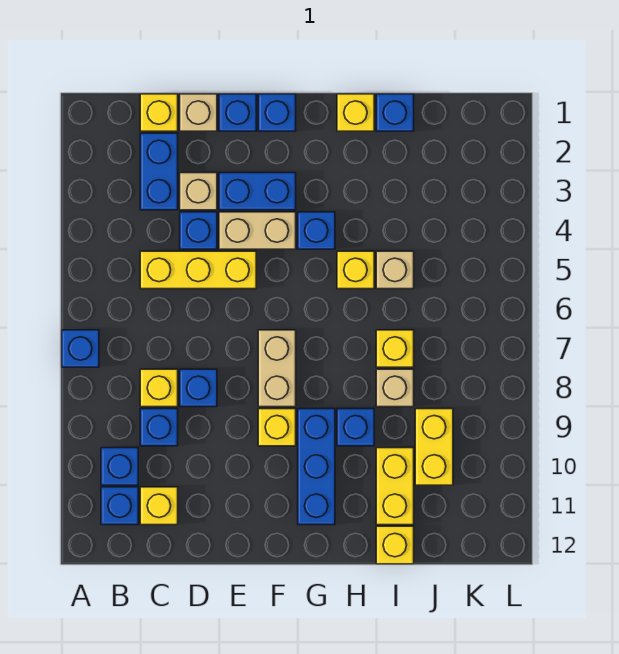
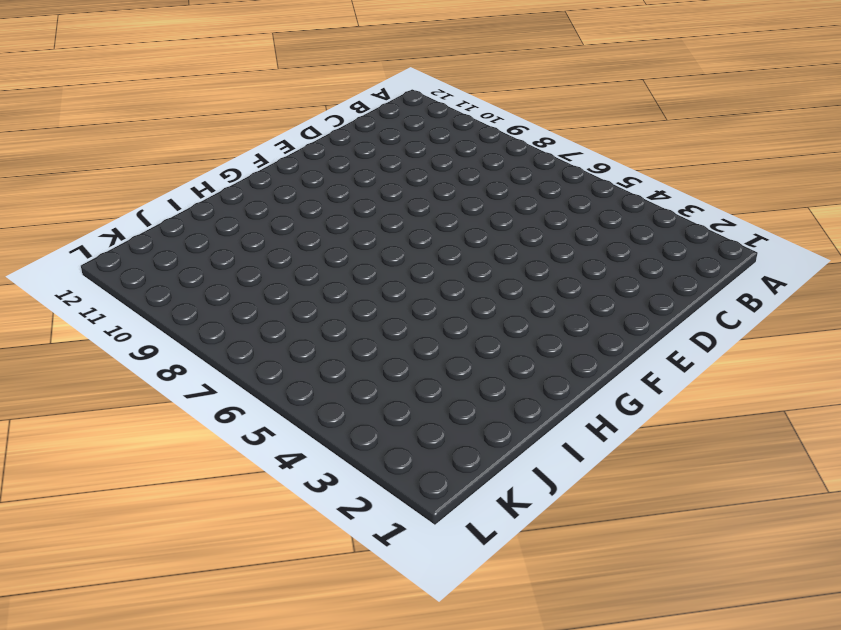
none -> blue 1x1 brick [62,330,99,367]
none -> blue 1x1 brick [101,448,138,485]
none -> blue 1x1 brick [101,487,138,525]
none -> yellow 1x1 brick [140,94,178,131]

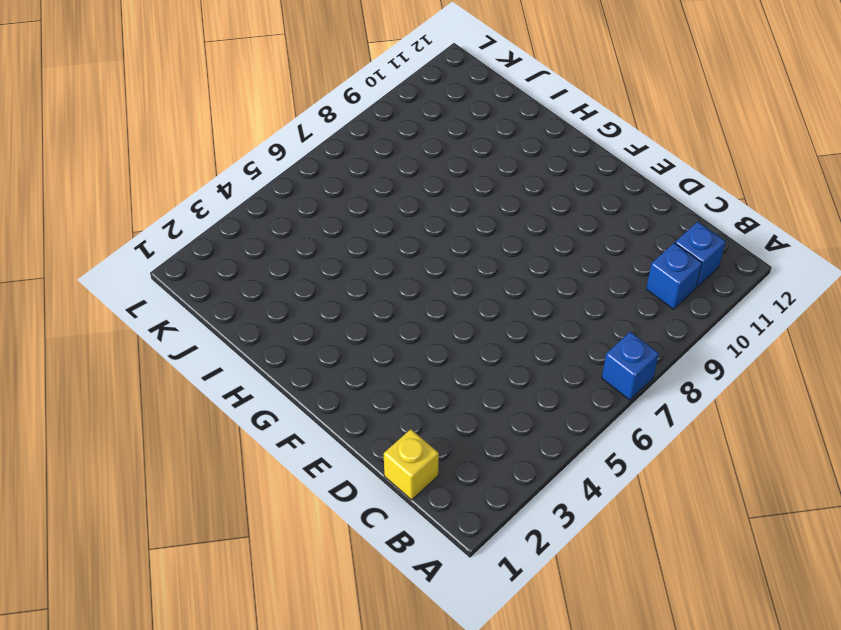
none -> blue 1x2 brick [140,133,178,210]
none -> yellow 1x3 brick [140,251,256,289]
none -> yellow 1x1 brick [140,369,178,407]
none -> blue 1x1 brick [140,409,178,446]

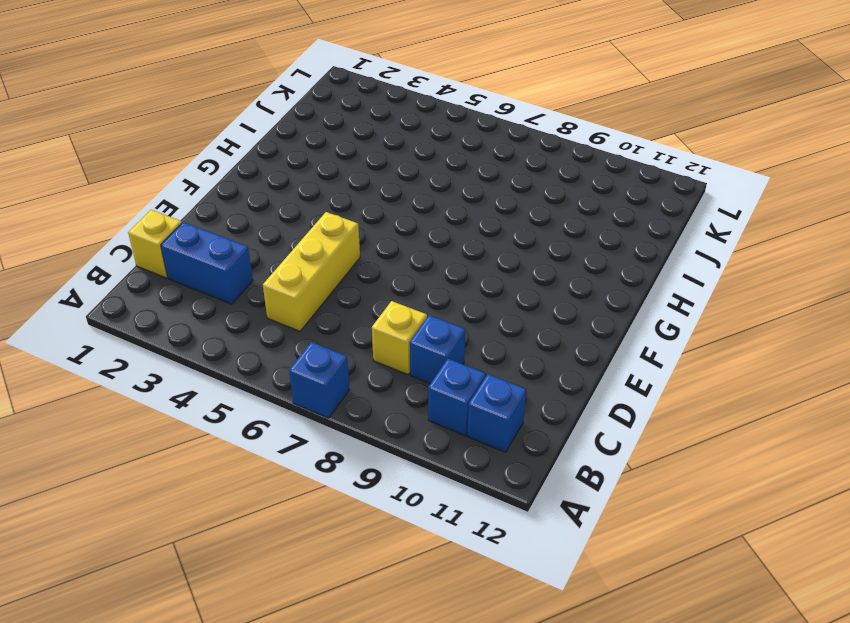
none -> yellow 1x1 brick [140,487,178,525]
none -> tan 1x1 brick [180,94,217,131]
none -> tan 1x1 brick [180,173,217,210]
none -> blue 1x1 brick [180,212,217,249]

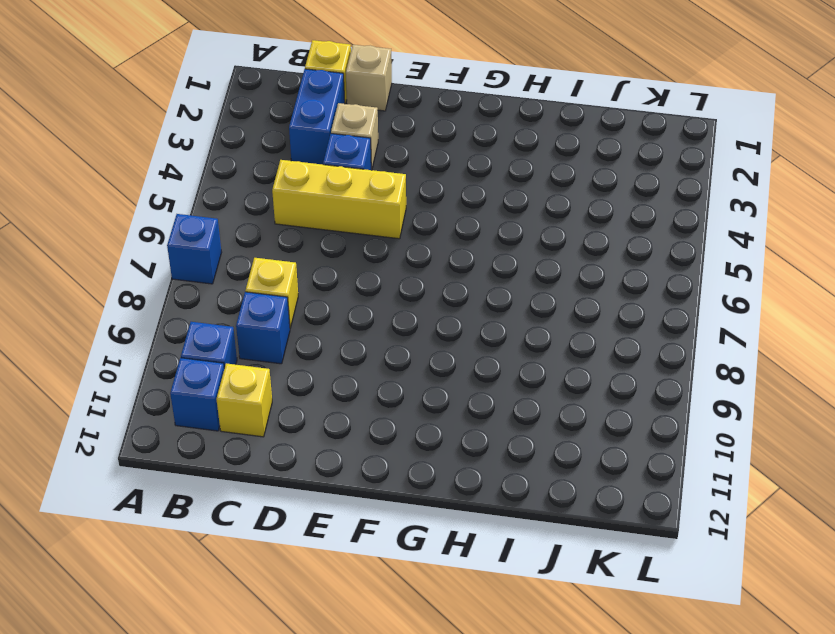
none -> blue 1x1 brick [180,369,217,407]
none -> blue 1x1 brick [219,94,256,131]
none -> blue 1x2 brick [219,173,296,210]
none -> tan 1x2 brick [219,212,296,249]

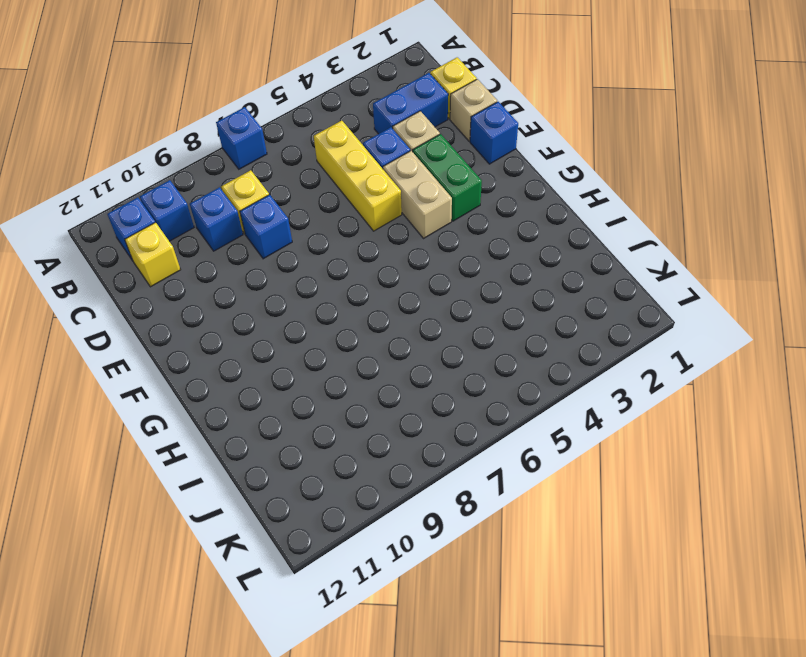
green 1x2 brick [413,134,482,221] -> blue 1x2 brick [219,173,296,210]
none -> blue 1x1 brick [258,94,296,131]
none -> tan 1x2 brick [258,330,296,407]
none -> yellow 1x1 brick [258,409,296,446]
none -> blue 1x1 brick [298,212,335,249]

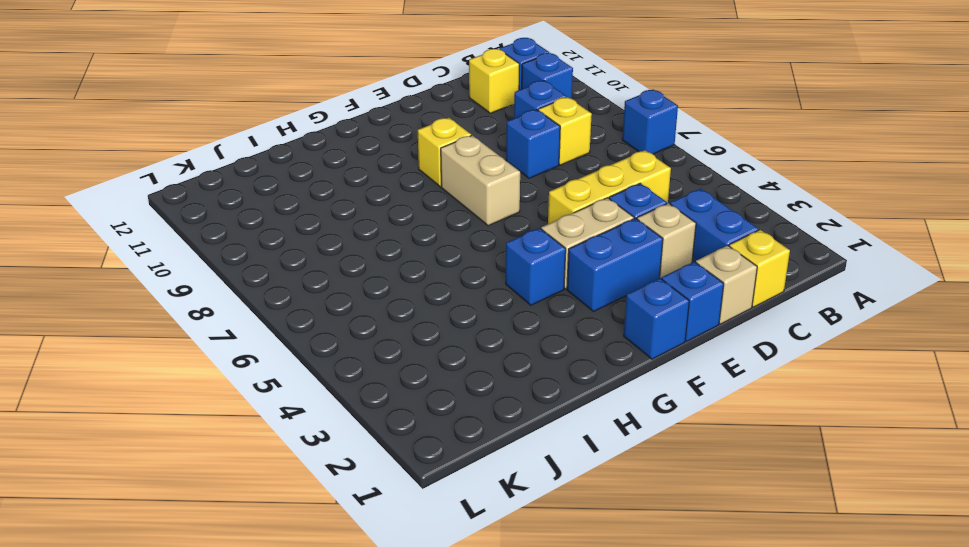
none -> blue 1x3 brick [298,409,335,525]
none -> yellow 1x1 brick [337,94,374,131]
none -> yellow 1x1 brick [337,251,374,289]
none -> blue 1x1 brick [337,409,374,446]

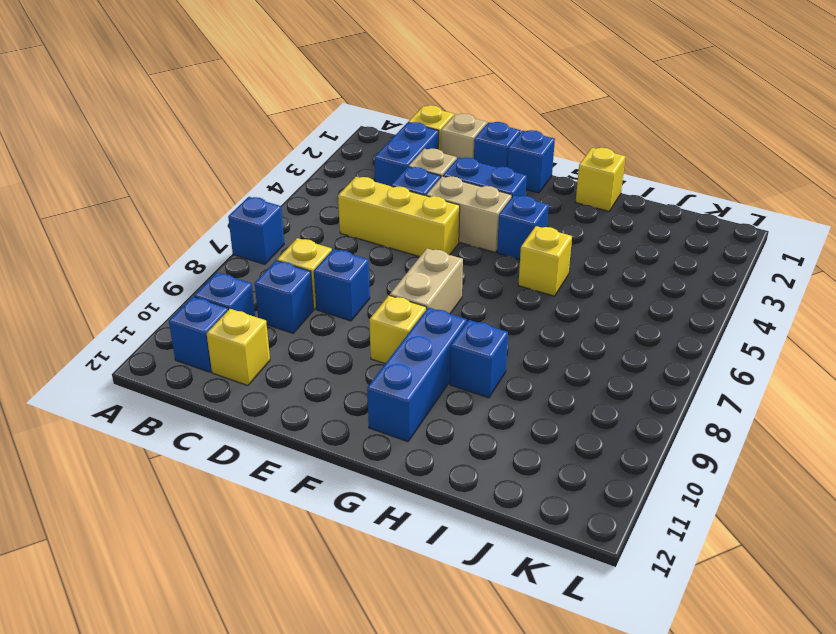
none -> blue 1x1 brick [376,94,414,131]
none -> tan 1x1 brick [376,251,414,289]
none -> yellow 1x1 brick [376,330,414,367]
none -> tan 1x1 brick [376,369,414,407]

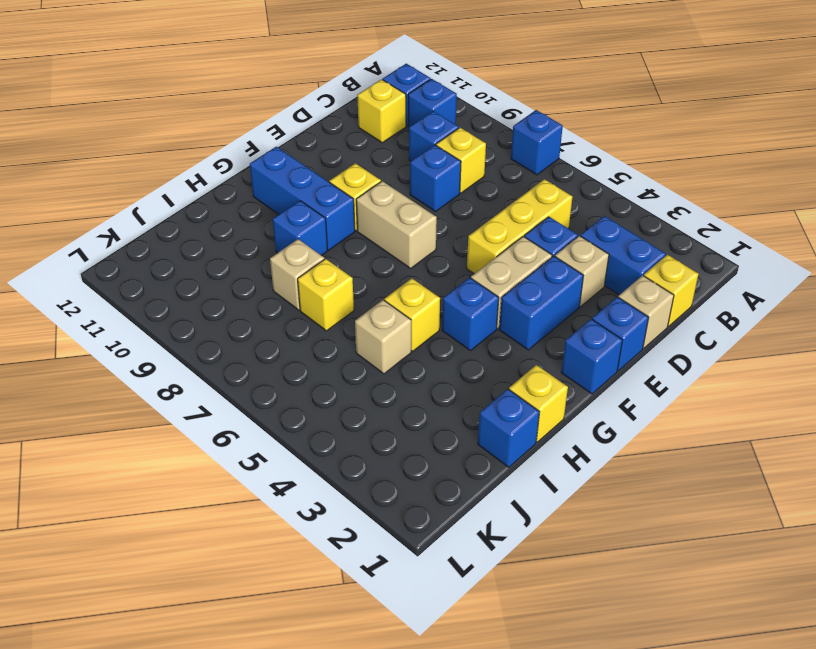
none -> yellow 1x2 brick [376,448,414,525]
none -> yellow 1x1 brick [376,526,414,564]
none -> yellow 1x2 brick [415,409,453,485]

